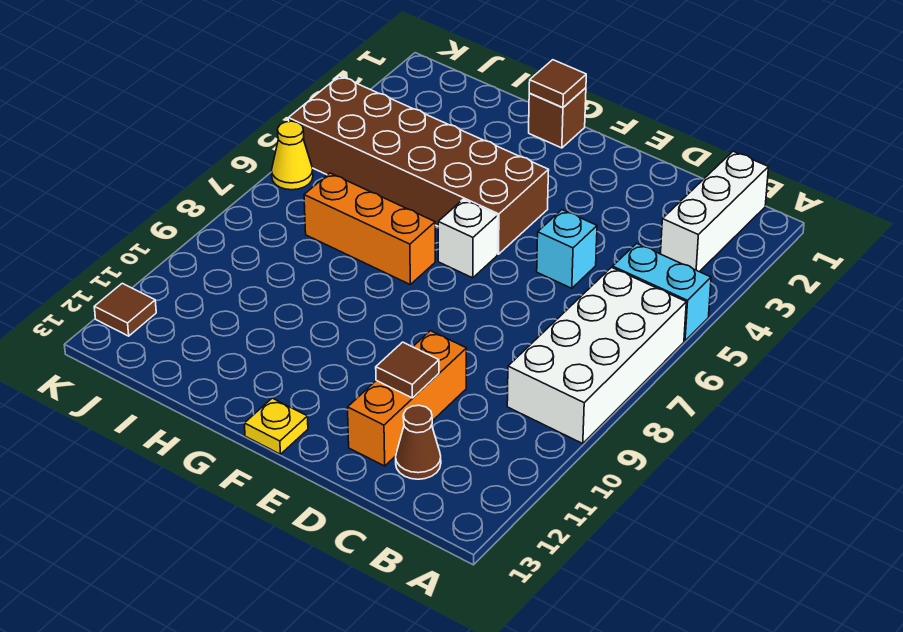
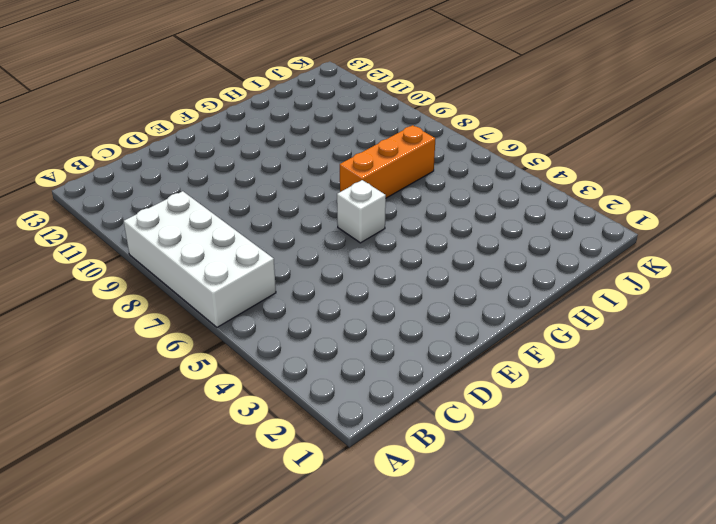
none -> cyan 1x2 brick [613,243,711,341]
none -> white 1x3 brick [661,151,768,272]
none -> brown 1x1 cone [396,405,441,479]

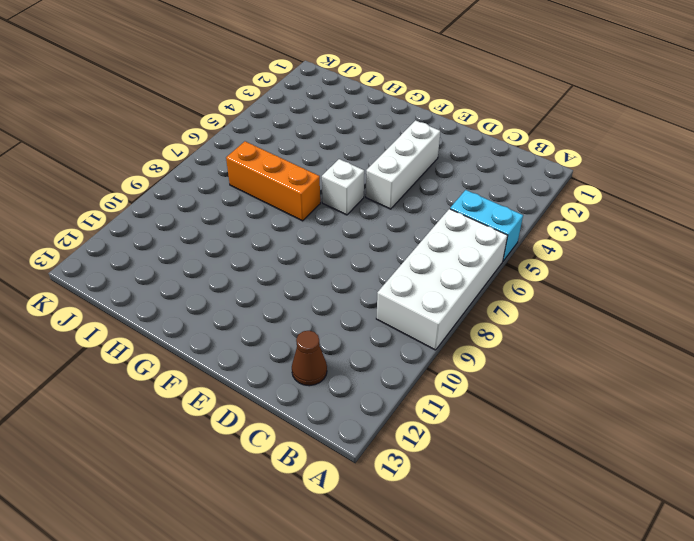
white 1x3 brick [366,120,440,209] -> white 1x3 brick moved to [661,151,768,272]
none -> cyan 1x1 brick [537,210,597,288]
none -> orange 1x3 brick [348,331,467,466]
none -> brown 2x6 brick [288,76,549,254]

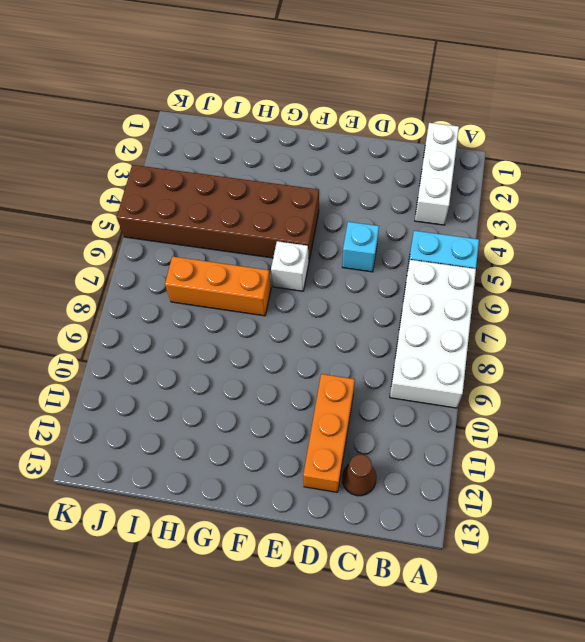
none -> yellow 1x1 plate [244,398,308,454]
none -> brown 1x1 brick [529,88,586,148]
none -> yellow 1x1 cone [272,121,313,190]

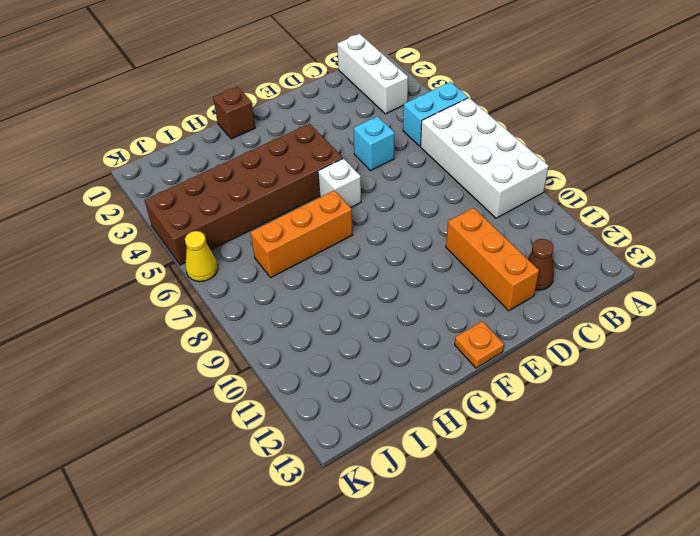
orange 1x1 plate [455,321,504,368] -> yellow 1x1 plate [244,398,308,454]
none -> brown 1x1 tile [94,283,156,336]
none -> brown 1x1 tile [376,342,439,398]
none -> brown 1x1 tile [529,60,586,107]

